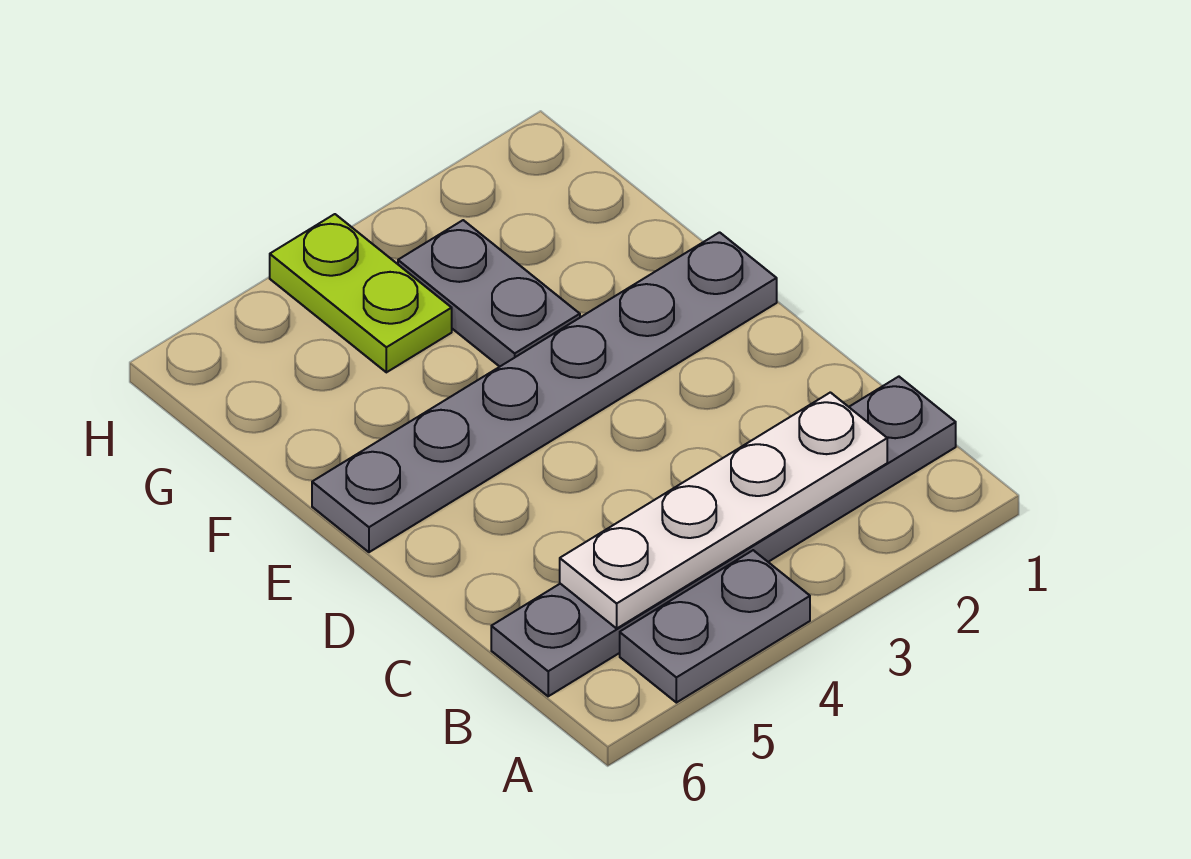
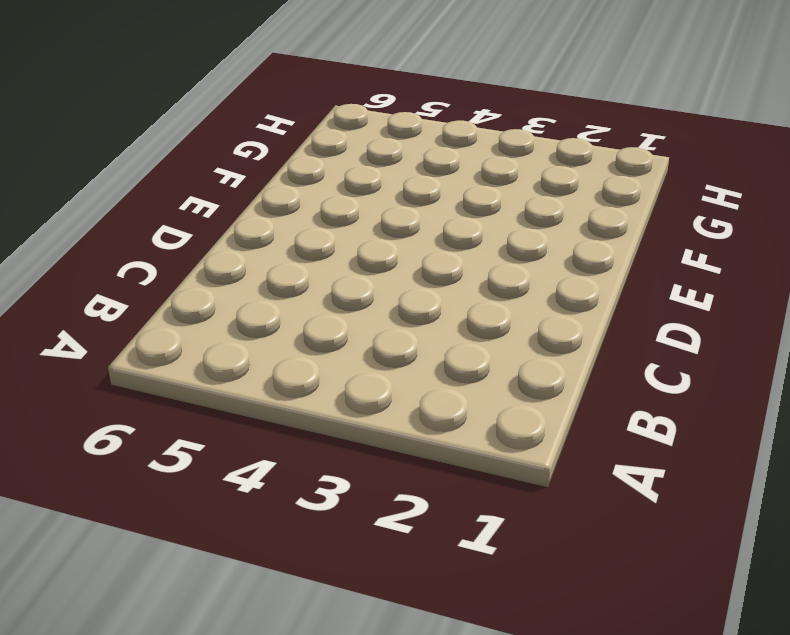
none -> grey 1x2 plate [620,550,810,703]
none -> grey 1x6 plate [491,377,956,696]

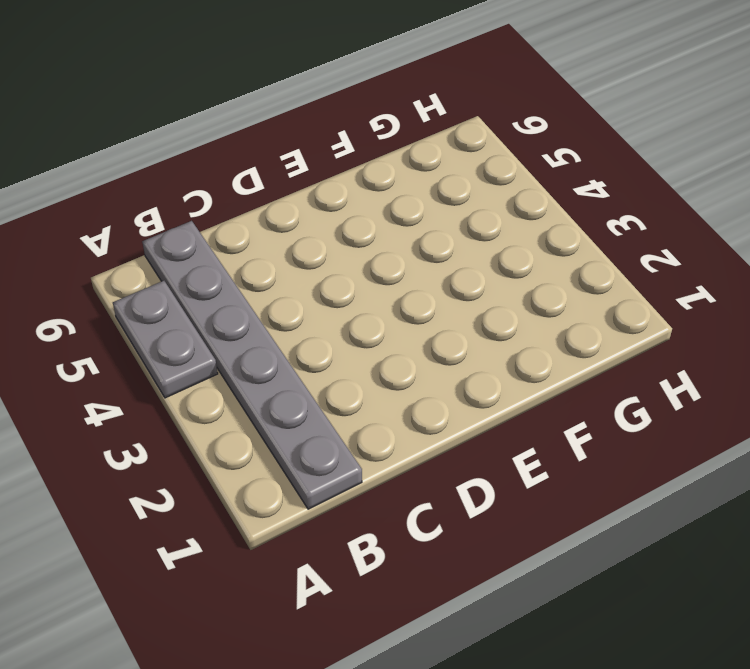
none -> grey 1x6 plate [312,232,777,552]
none -> grey 1x2 plate [398,220,580,367]

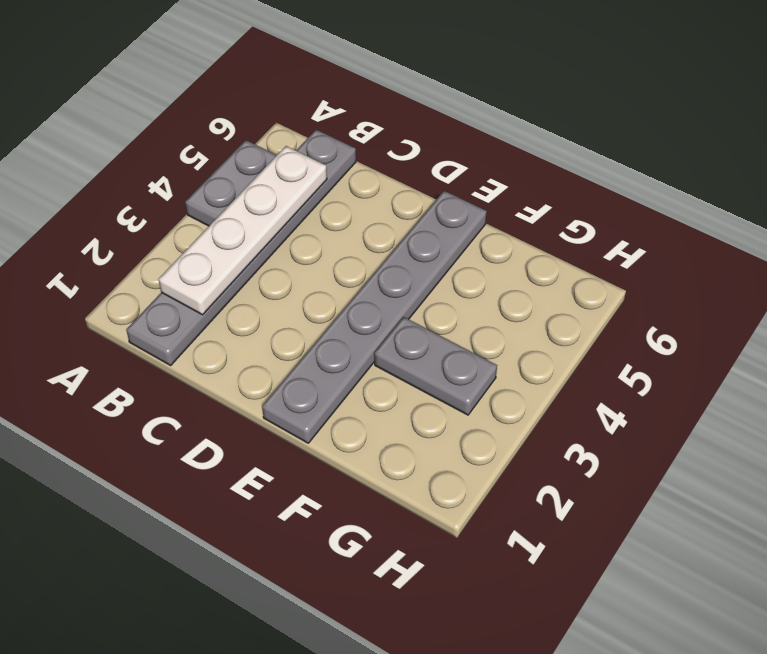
none -> lime 1x2 plate [270,214,452,372]

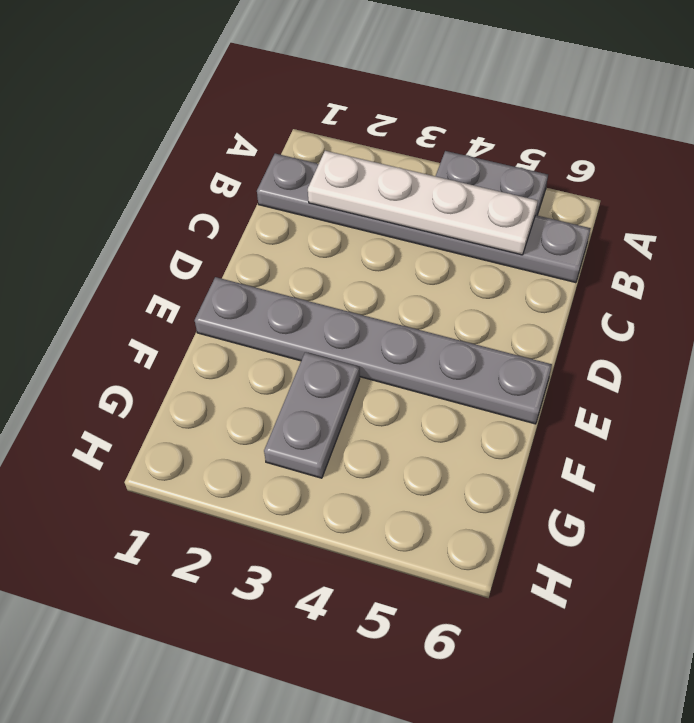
none -> lime 1x2 plate [270,214,452,372]

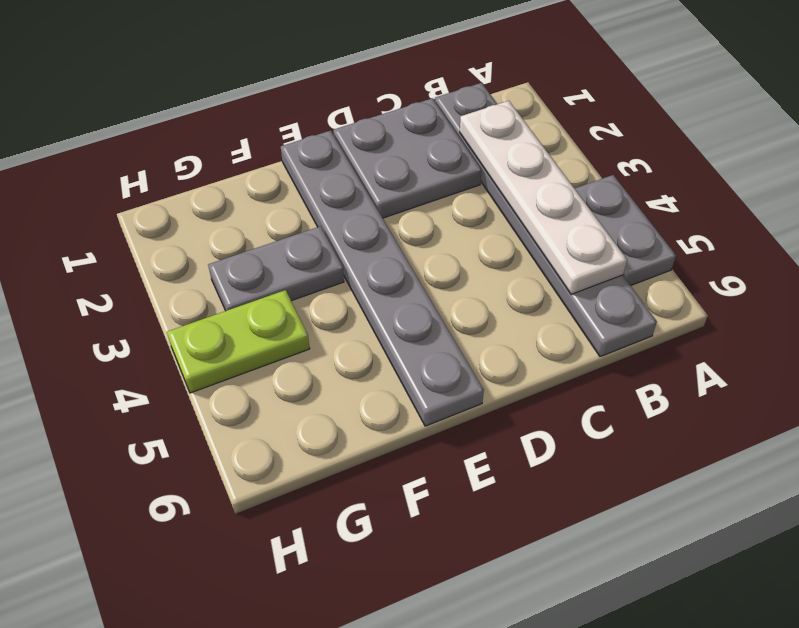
grey 2x2 plate [333,98,481,218] -> none

